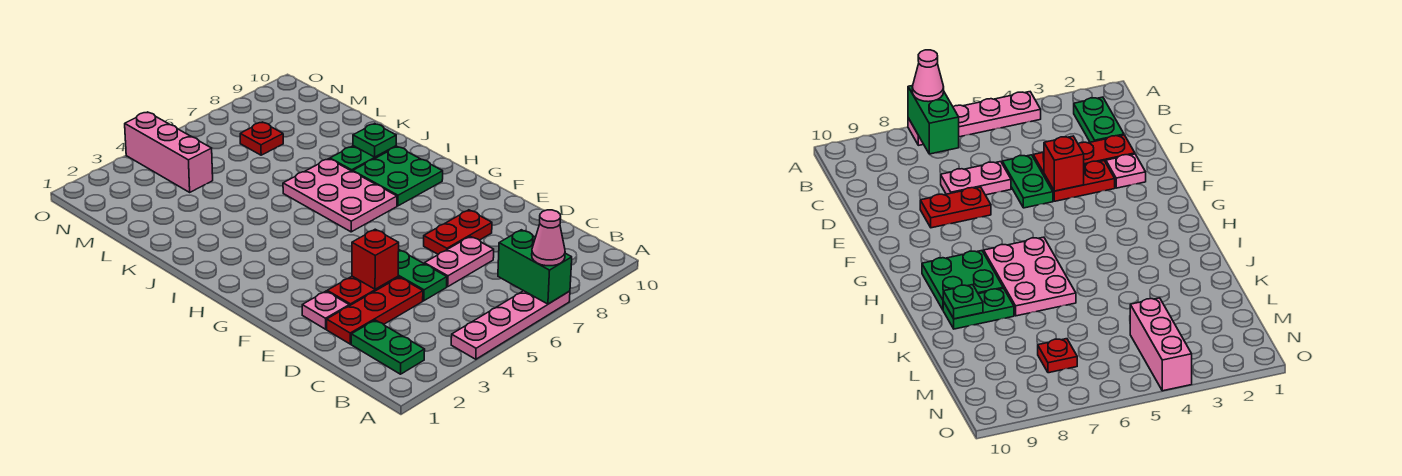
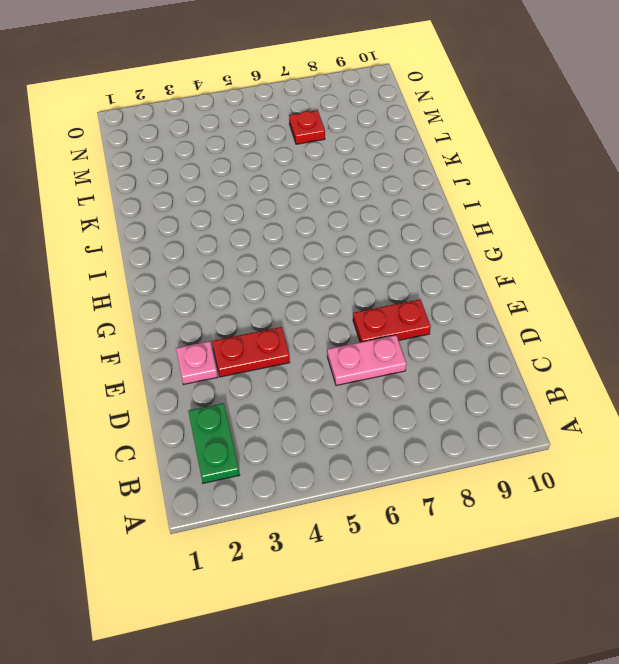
none -> pink 1x4 plate [451,291,570,359]
none -> red 1x3 plate [327,277,423,344]
none -> green 1x2 plate [398,250,447,301]

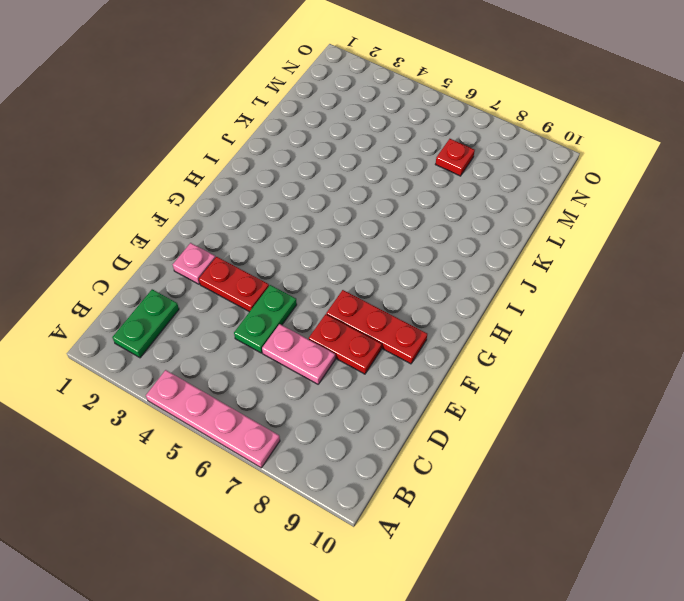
red 1x3 plate [326,290,427,364] -> red 1x3 plate moved to [327,277,423,344]
none -> pink 2x3 plate [283,159,397,232]
none -> green 2x2 plate [353,147,443,206]
none -> green 1x2 plate [330,146,396,171]

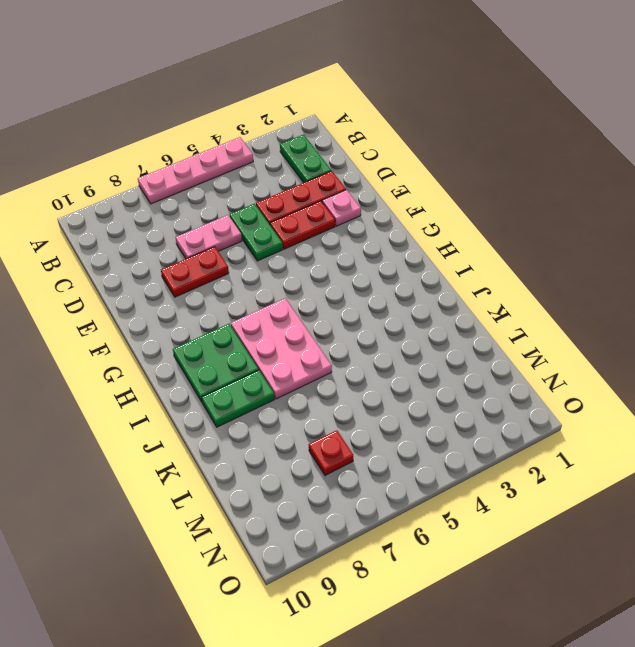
none -> pink 1x3 brick [125,112,213,192]
none -> green 1x2 brick [498,230,572,304]
none -> red 1x1 brick [352,229,399,289]

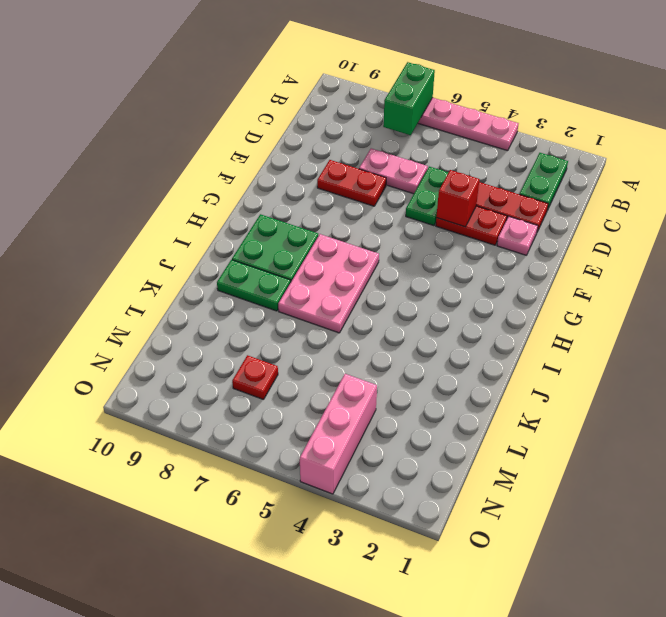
none -> green 1x1 plate [353,124,396,157]
none -> pink 1x1 cone [532,210,565,266]

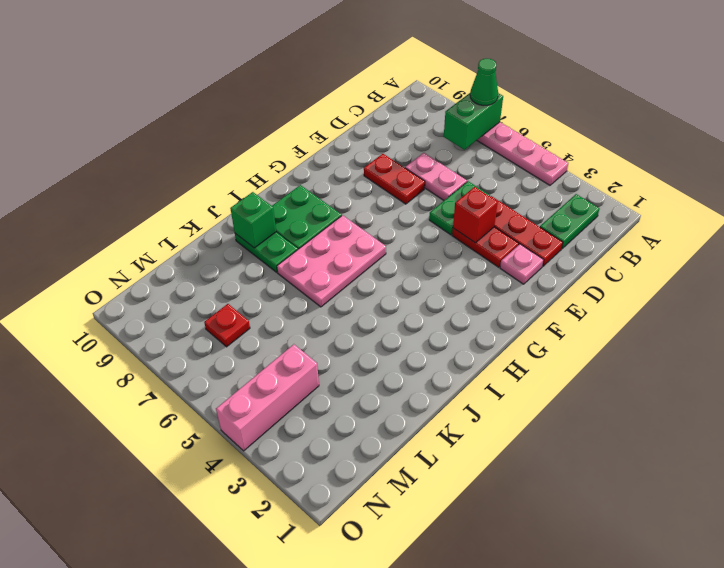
green 1x1 cone [470,59,498,106] -> pink 1x1 cone [532,210,565,266]
green 1x1 brick [230,192,276,248] -> green 1x1 plate [353,124,396,157]

